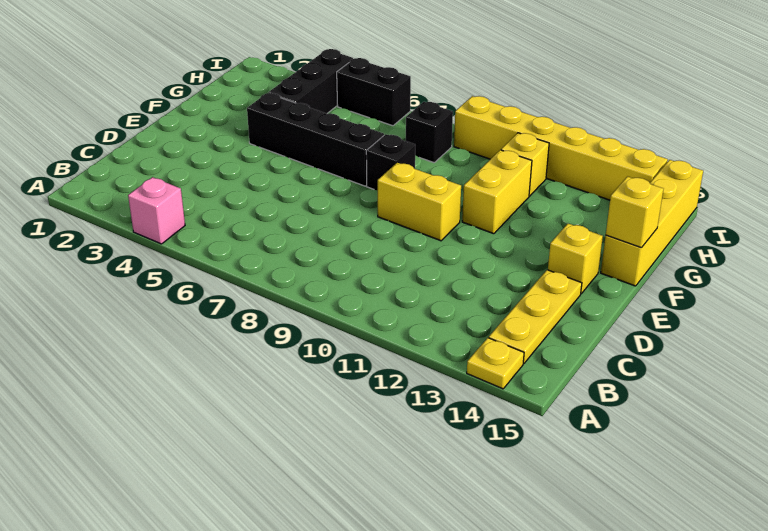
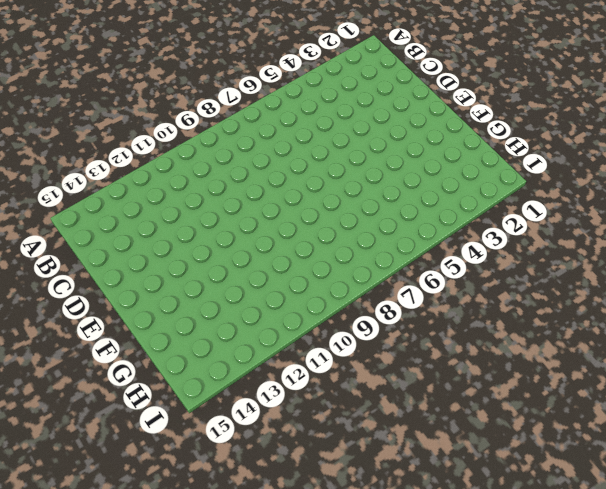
none -> pink 1x1 brick [128,177,185,244]
none -> yellow 1x1 plate [467,338,524,389]
none -> yellow 1x3 plate [489,270,582,364]

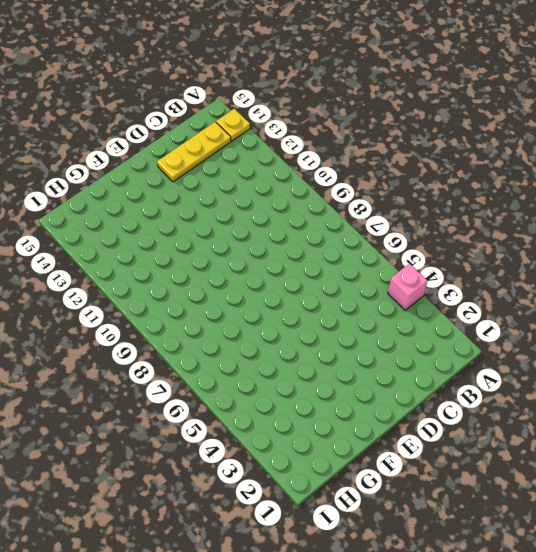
none -> yellow 1x2 brick [378,163,461,241]
none -> yellow 1x1 brick [548,224,603,294]
none -> black 1x4 brick [247,93,384,186]

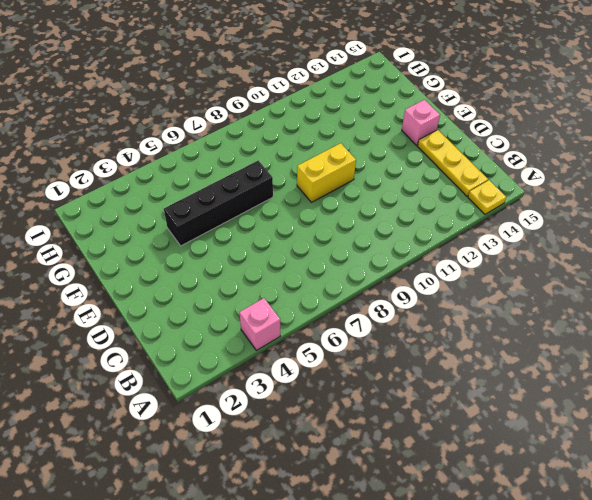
pink 1x1 brick [402,100,440,145] -> yellow 1x1 brick [548,224,603,294]
none -> black 1x1 brick [366,134,415,191]
none -> yellow 1x2 brick [462,150,532,234]
none -> yellow 1x4 brick [601,160,703,286]

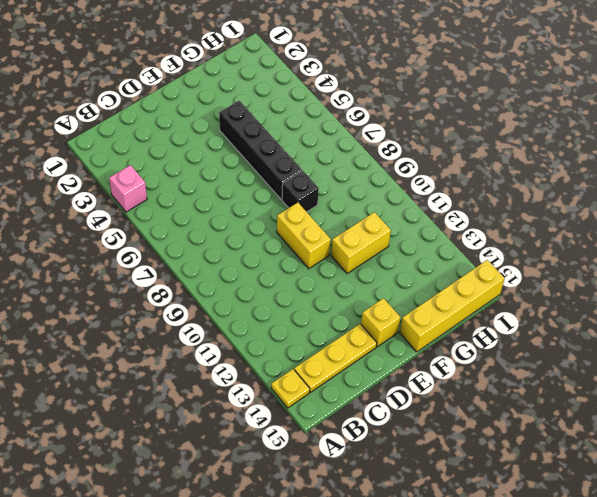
none -> black 1x3 brick [268,49,353,114]
none -> black 1x1 brick [406,102,453,163]
none -> yellow 1x1 brick [501,133,549,196]

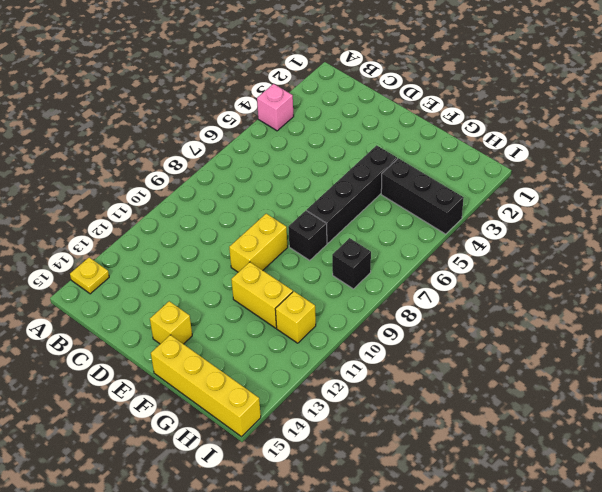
none -> yellow 1x3 plate [489,270,582,364]
none -> black 1x2 brick [337,58,411,126]
none -> yellow 1x6 brick [454,96,668,200]

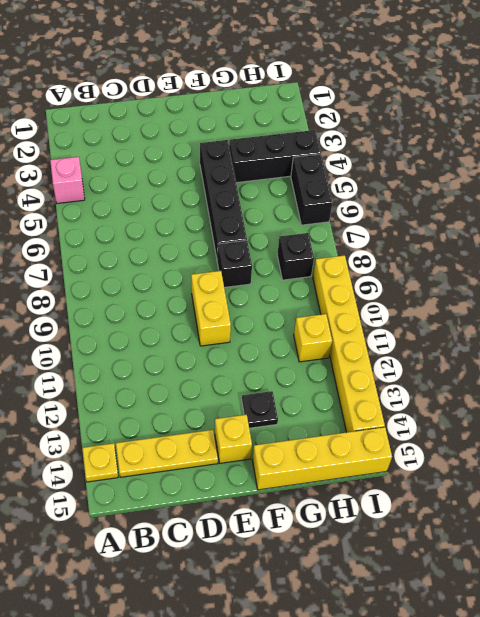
black 1x1 plate [242,391,278,428] -> none
none -> yellow 1x2 brick [462,150,532,234]
none -> yellow 1x1 brick [606,177,663,248]

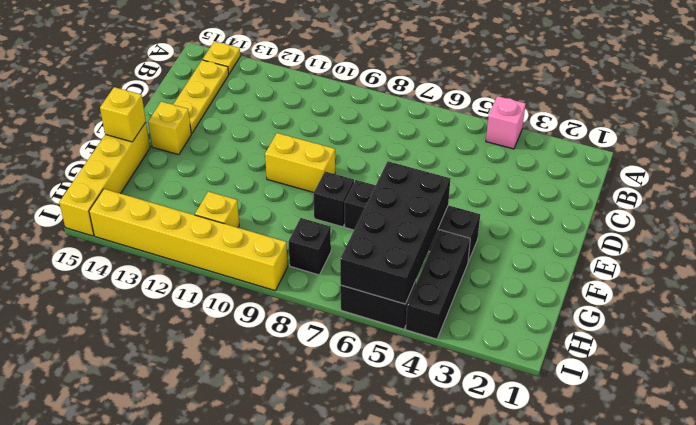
black 2x4 brick [340,161,450,304] -> none
none -> yellow 1x2 brick [462,150,532,234]

